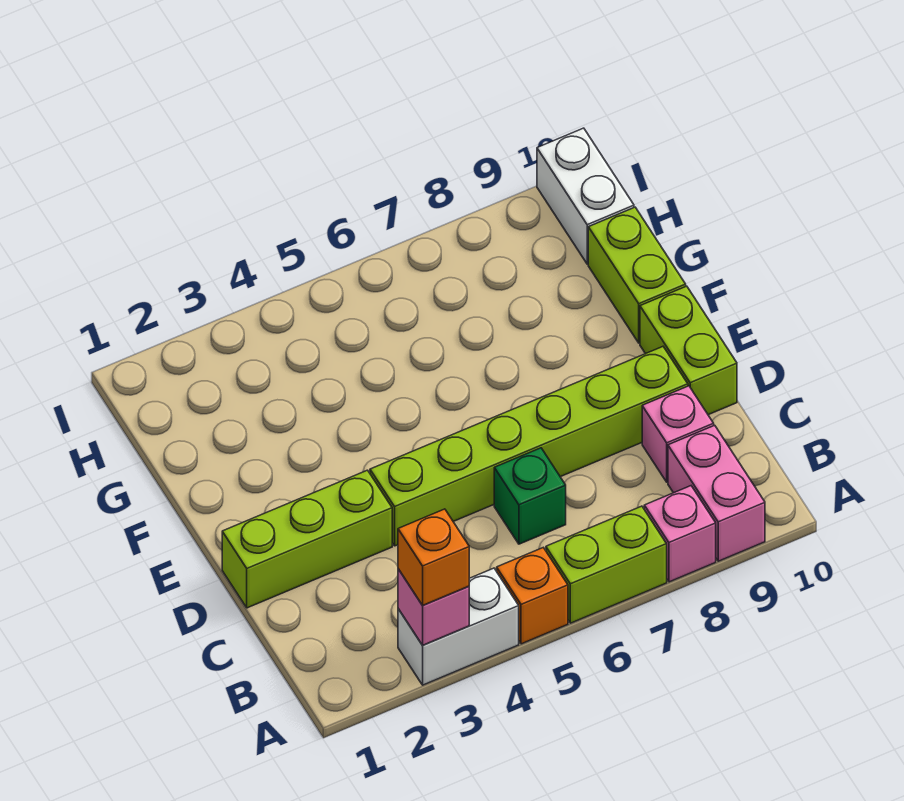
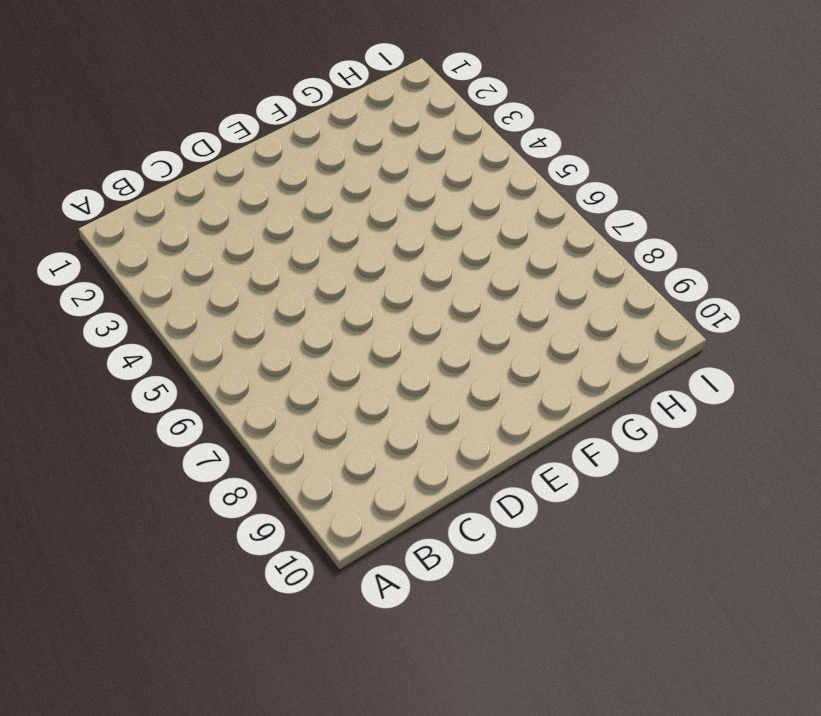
none -> white 1x2 brick [398,568,519,685]
none -> orange 1x1 brick [497,548,568,644]
none -> lime 1x2 brick [546,506,667,623]

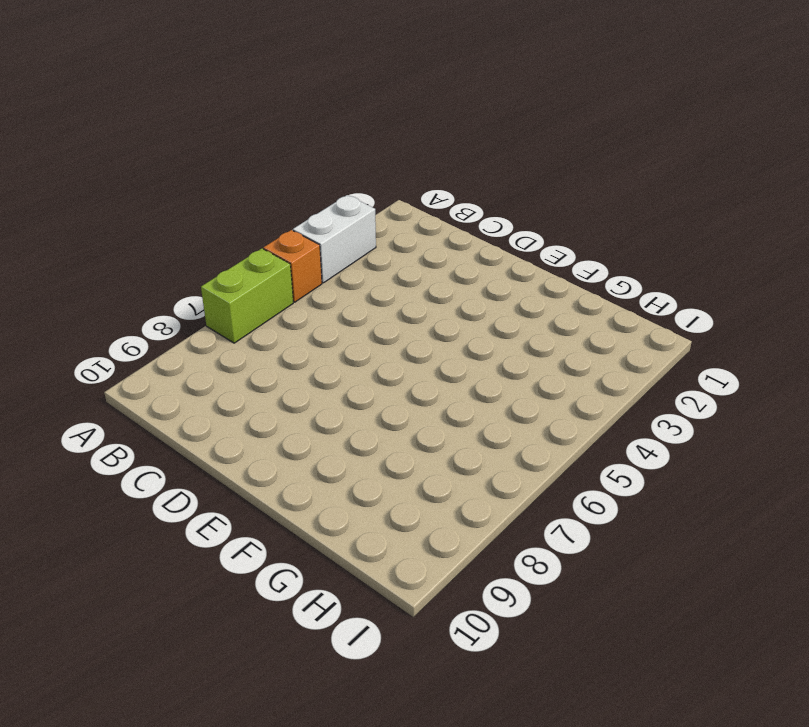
none -> pink 1x1 brick [644,486,716,582]
none -> pink 1x2 brick [668,425,765,561]
none -> green 1x1 brick [494,448,566,544]

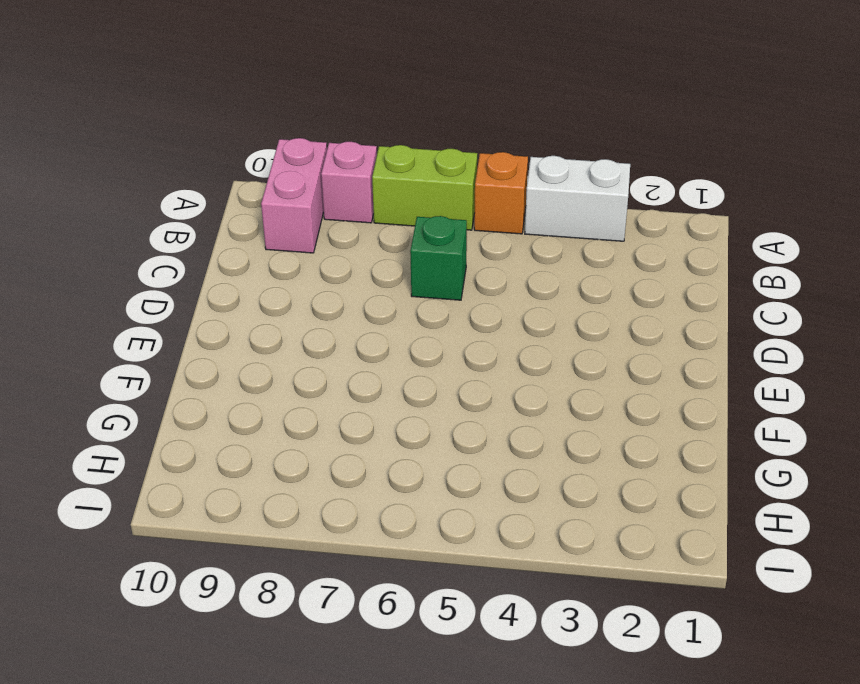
none -> pink 1x1 brick [642,386,714,482]
none -> lime 1x3 brick [222,470,392,608]
none -> lime 1x6 brick [370,347,688,546]

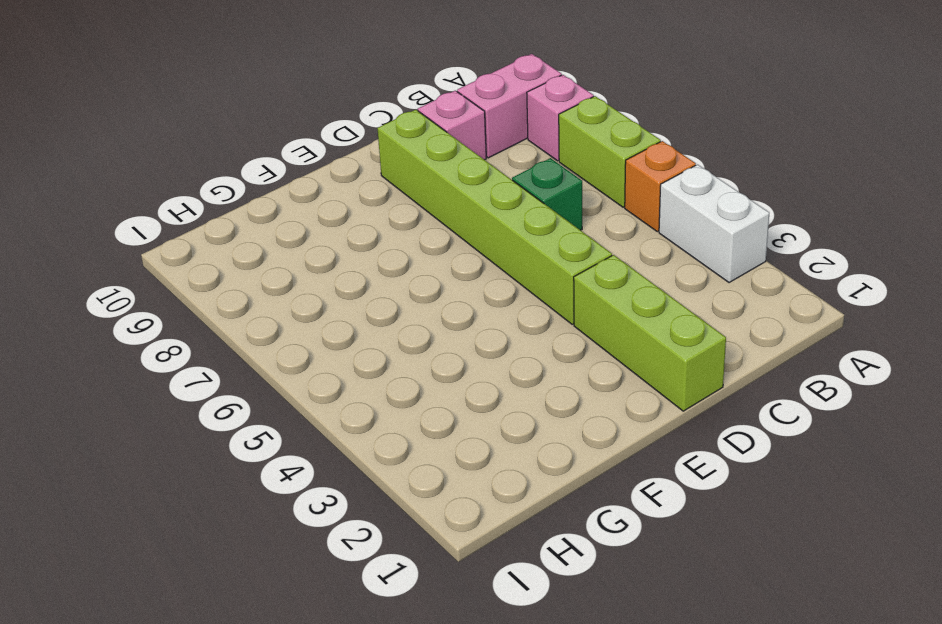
none -> lime 1x2 brick [640,286,737,415]
none -> lime 1x2 brick [588,207,686,343]
none -> white 1x2 brick [537,128,634,264]

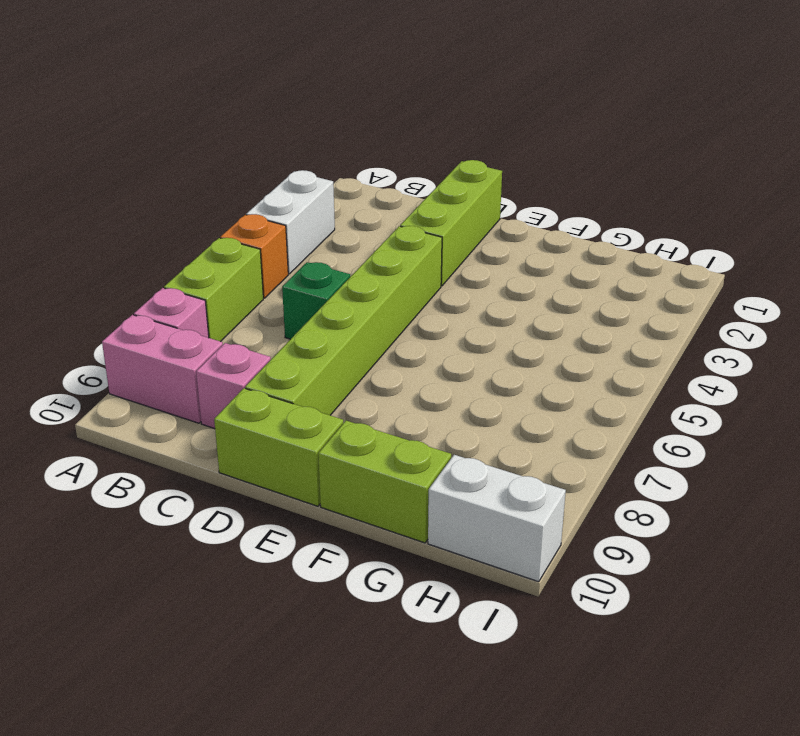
none -> pink 1x1 brick [398,569,469,645]
none -> orange 1x1 brick [398,509,469,605]

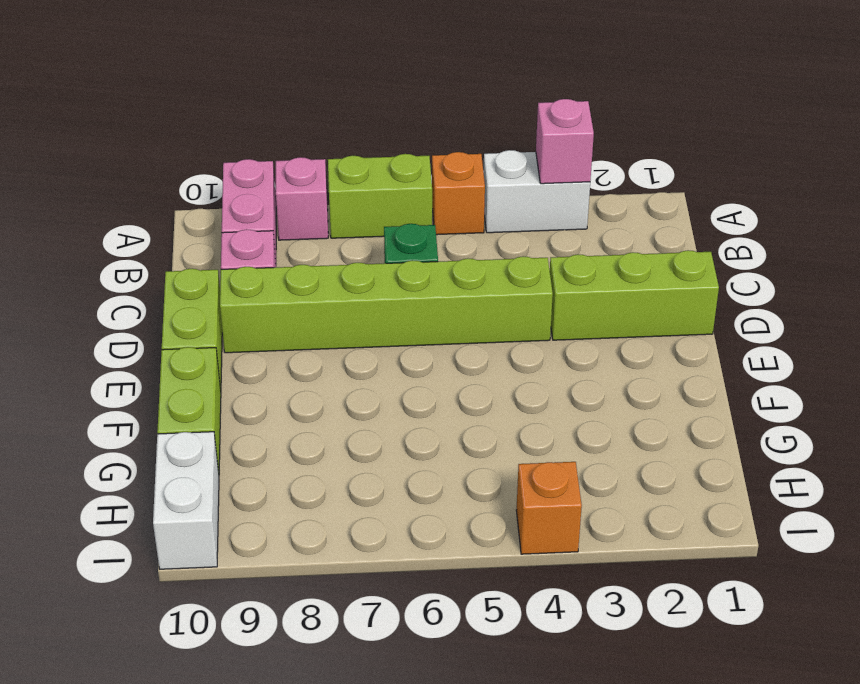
orange 1x1 brick [516,462,582,554] -> orange 1x1 brick moved to [398,509,469,605]

